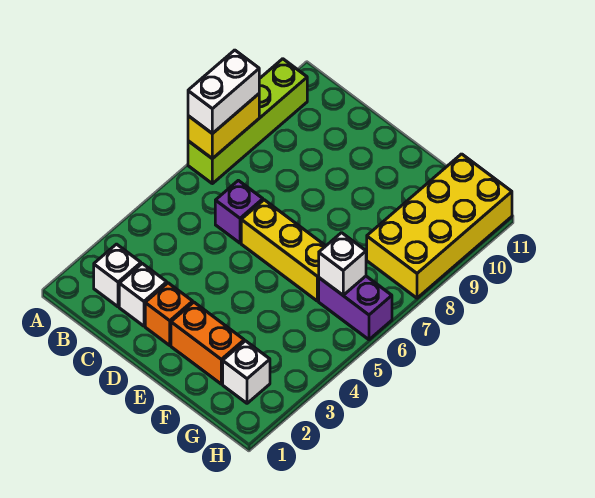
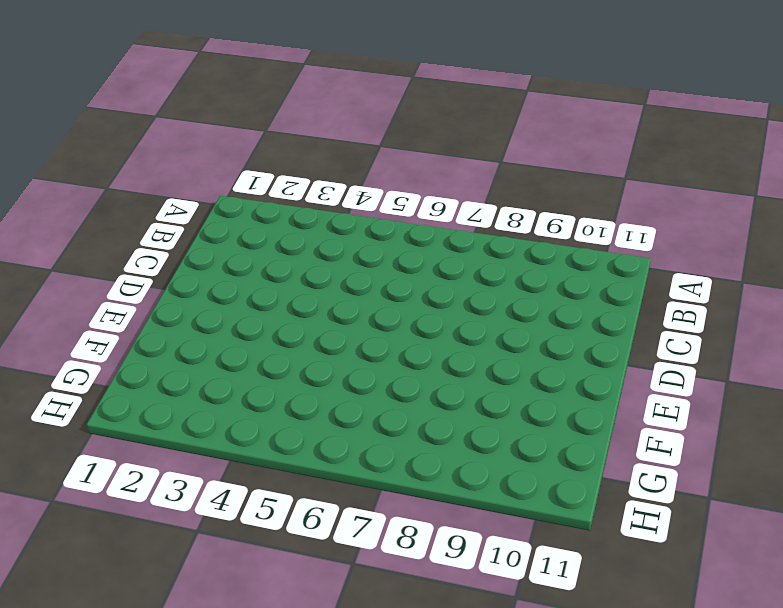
none -> lime 1x4 brick [188,59,307,184]
none -> white 1x1 brick [94,244,141,307]
none -> white 1x1 brick [119,264,167,326]

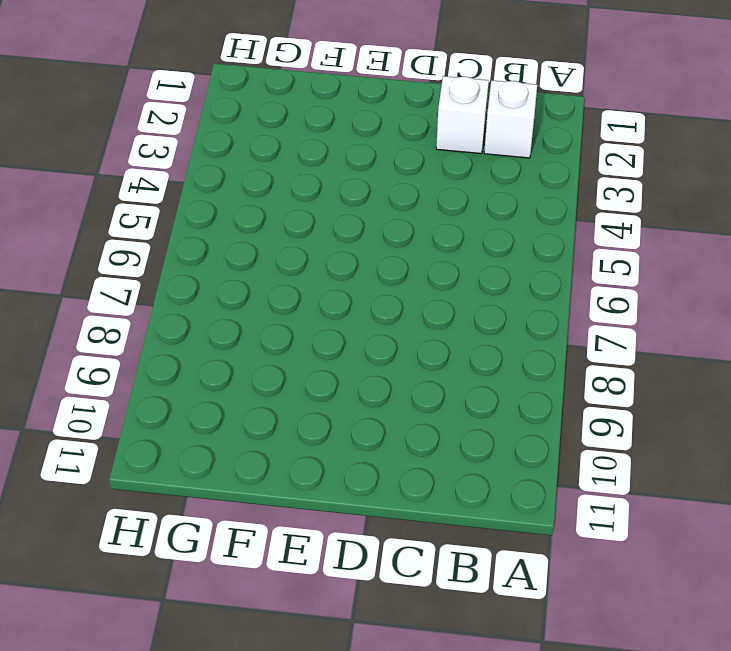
none -> lime 1x4 brick [188,59,307,184]
none -> purple 1x1 brick [215,180,263,243]
none -> orange 1x1 brick [145,283,193,345]

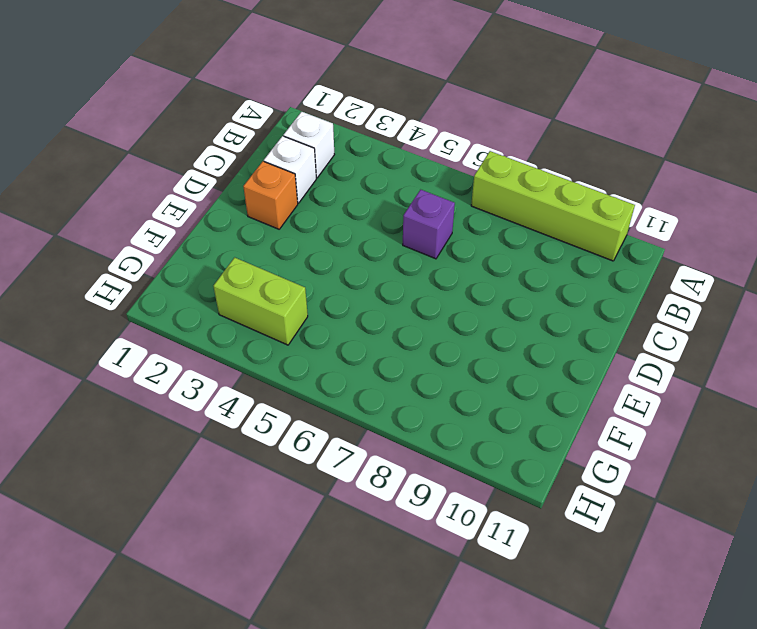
lime 1x2 brick [214,257,308,345] -> none
none -> yellow 1x3 brick [241,200,325,301]
none -> orange 1x2 brick [171,302,244,384]
none -> white 1x1 brick [223,341,270,403]

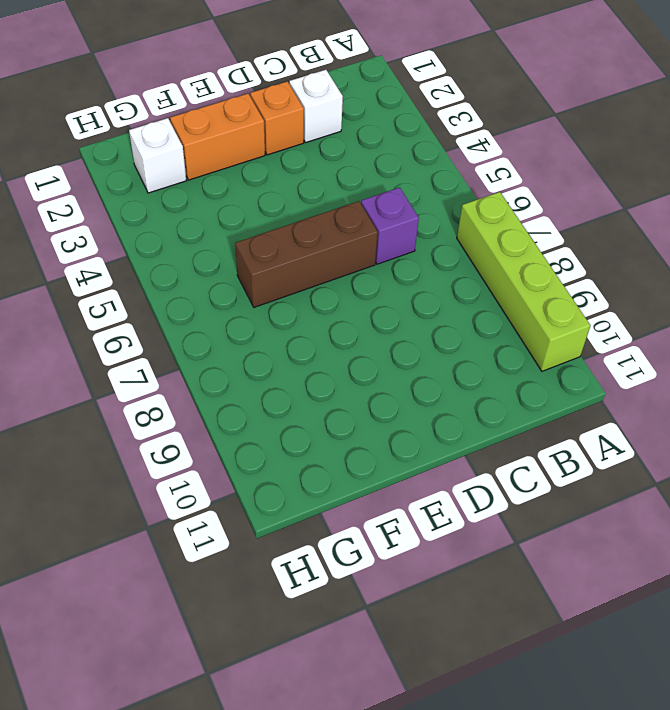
brown 1x3 brick [235,201,378,307] -> yellow 1x3 brick [241,200,325,301]
none -> white 1x1 brick [94,244,141,307]
none -> purple 1x2 brick [319,276,392,340]
none -> yellow 2x4 brick [367,154,512,298]

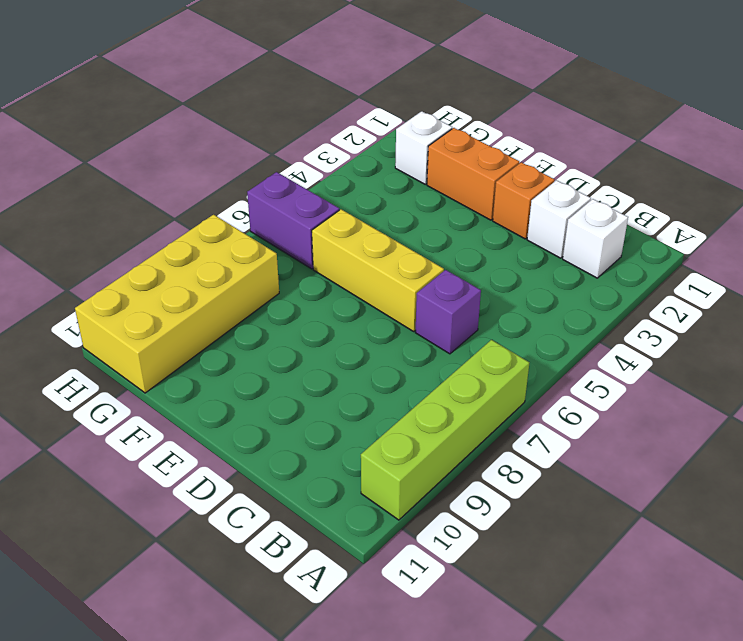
none -> yellow 1x2 brick [188,94,259,159]
none -> white 1x1 brick [319,233,366,295]
none -> white 1x2 brick [188,50,259,134]

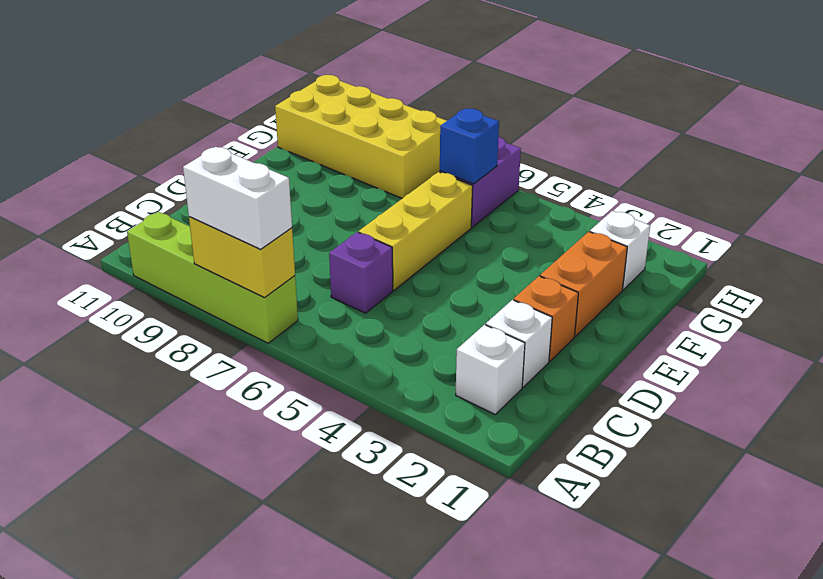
blue 1x1 brick [440,109,499,184] -> white 1x1 brick [319,233,366,295]

